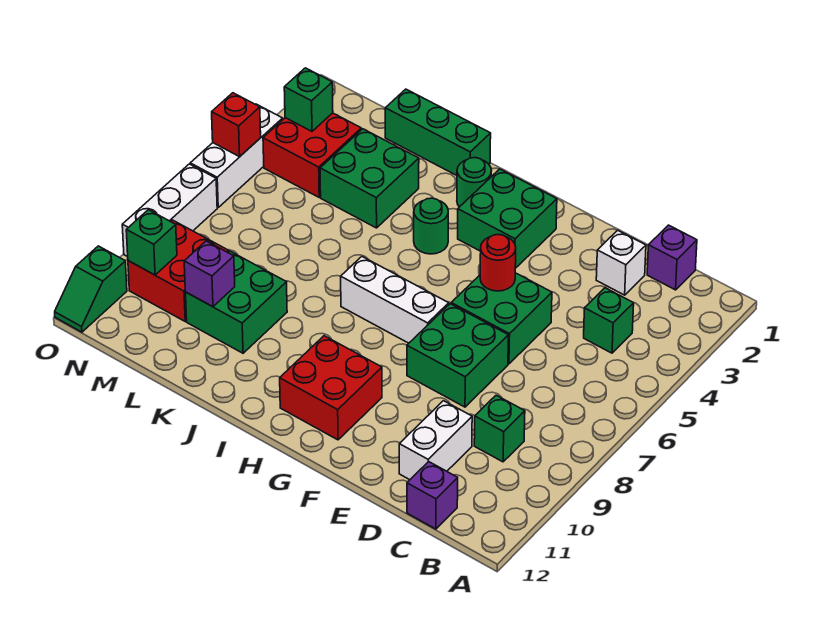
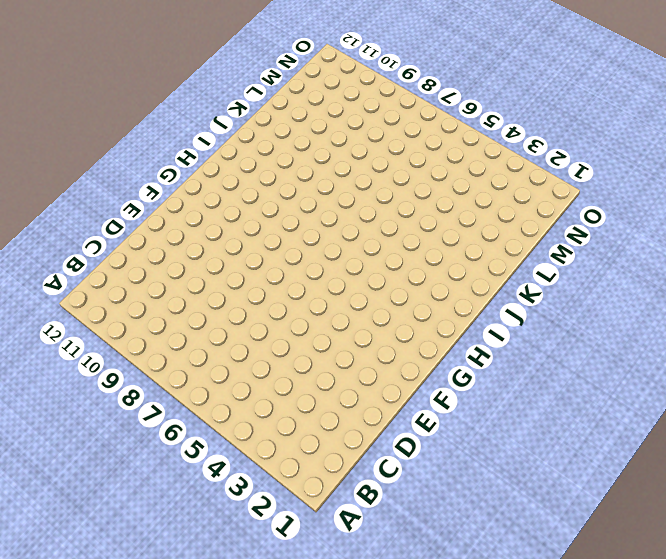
none -> purple 1x1 brick [647,225,697,290]
none -> green 1x1 brick [584,288,634,353]
none -> green 1x1 brick [474,395,525,462]

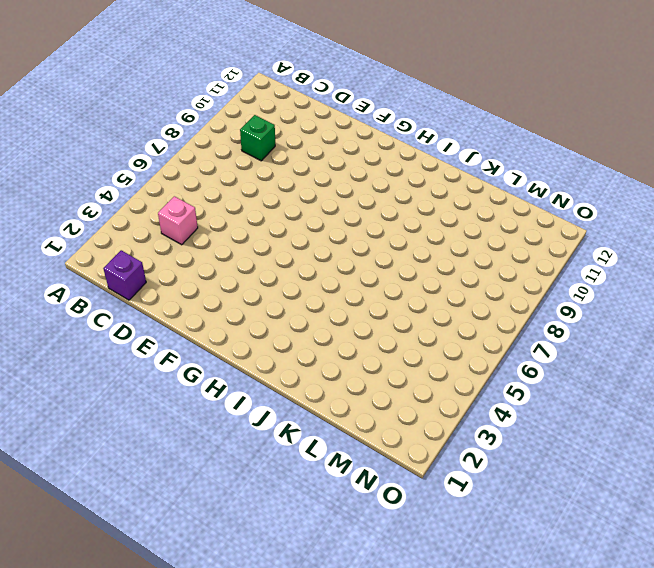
pink 1x1 brick [158,196,198,245] -> green 1x1 brick [584,288,634,353]
none -> purple 1x1 brick [407,462,458,529]
none -> white 1x1 brick [596,230,646,295]
none -> white 1x2 brick [399,401,472,480]

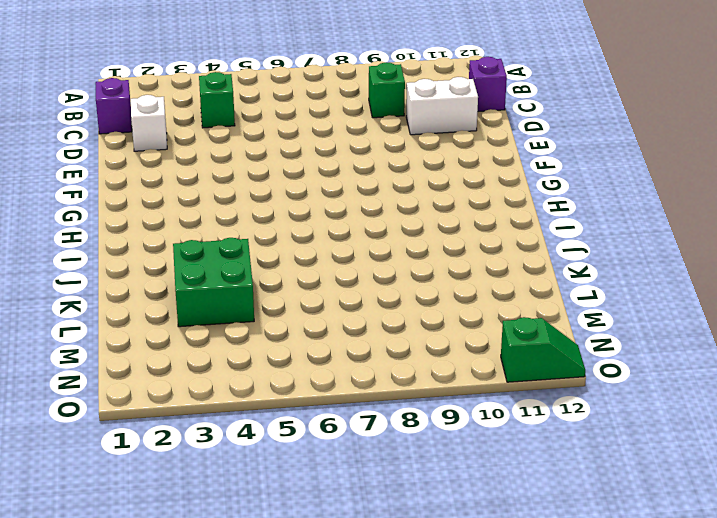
none -> green 2x2 brick [451,273,552,364]
none -> green 2x2 brick [407,304,508,407]
none -> green 2x2 brick [458,169,557,268]

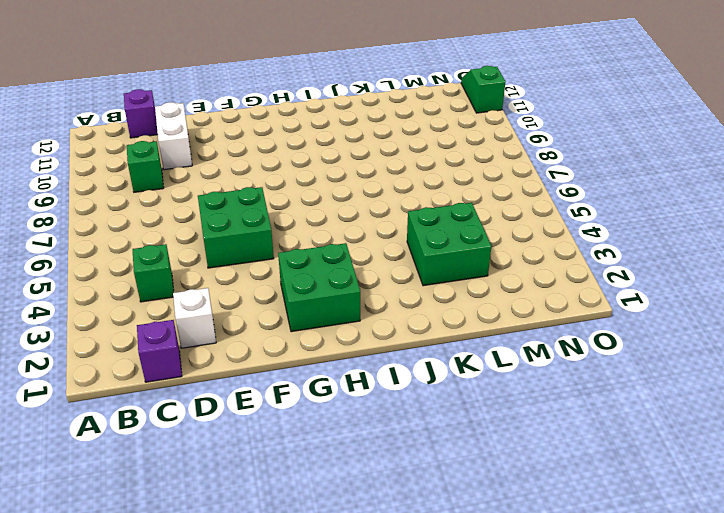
none -> green 2x2 brick [407,304,508,407]
none -> white 1x3 brick [341,257,449,343]
none -> red 2x2 brick [280,336,382,440]

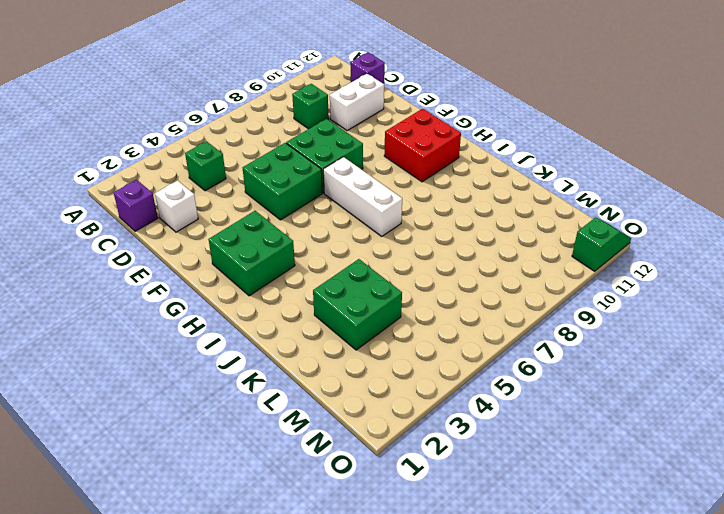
none -> green 1x1 round brick [457,158,491,207]
none -> green 1x1 round brick [414,198,448,254]
none -> green 1x3 brick [385,89,491,175]

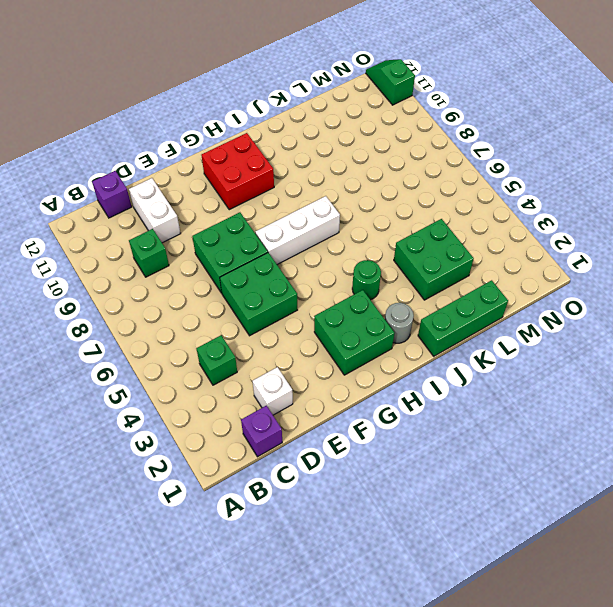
grey 1x1 round brick [385,303,414,343] -> green 1x1 round brick [457,158,491,207]
none -> green 2x2 brick [185,251,287,353]
none -> red 2x2 brick [263,113,361,197]
none -> red 2x2 brick [128,220,229,321]

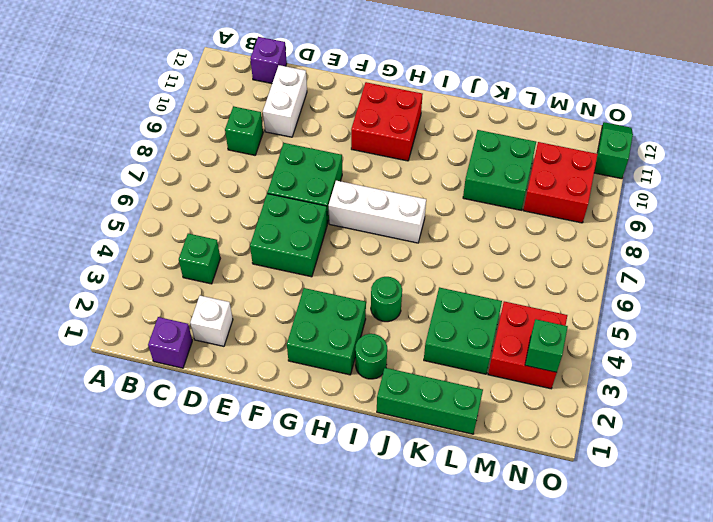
none -> white 1x3 brick [190,104,283,207]
none -> white 1x3 brick [122,164,217,257]
none -> red 1x1 round brick [480,234,516,291]

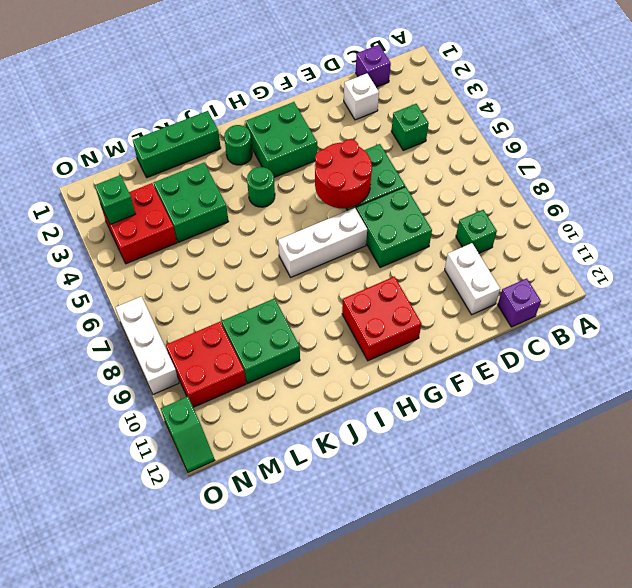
red 2x2 round brick [315,139,372,208] -> red 1x1 round brick [480,234,516,291]
none -> white 1x3 brick [190,104,283,207]
none -> purple 1x1 brick [184,241,235,307]
none -> green 1x1 brick [126,210,177,275]

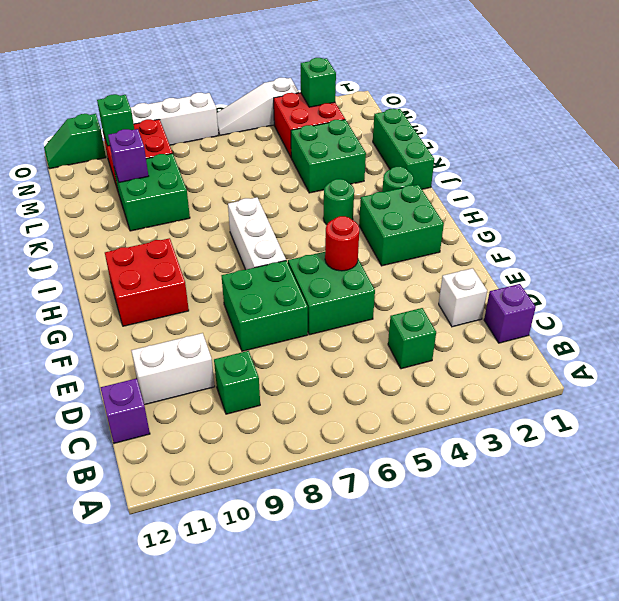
white 1x3 slope [217,78,299,135] -> white 1x3 brick [190,104,283,207]
none -> red 1x1 brick [212,93,261,157]

